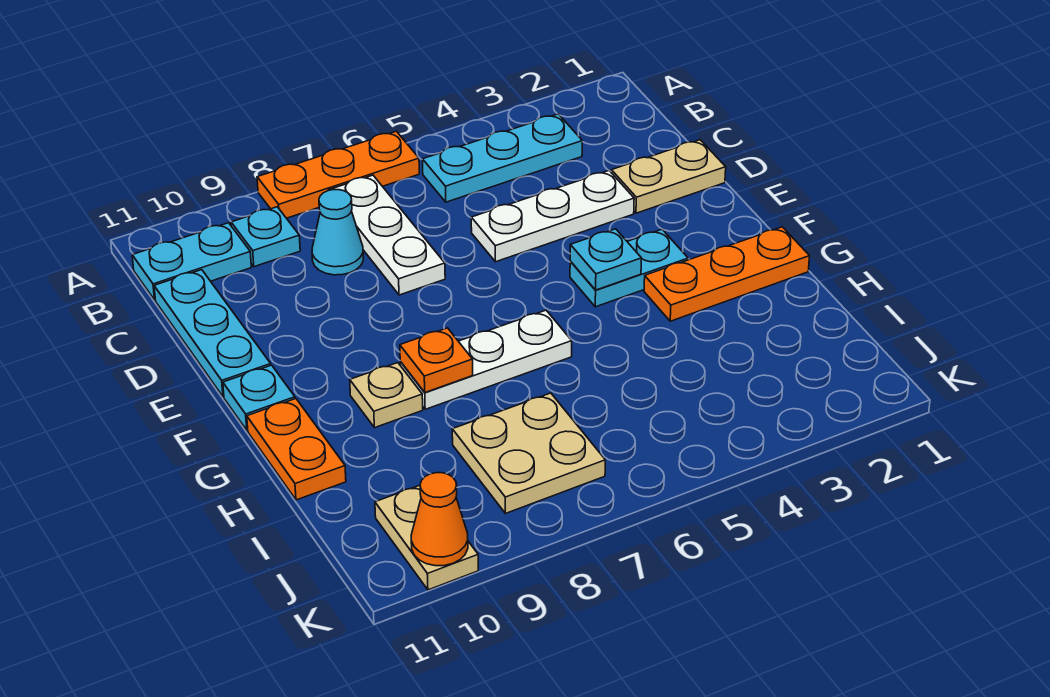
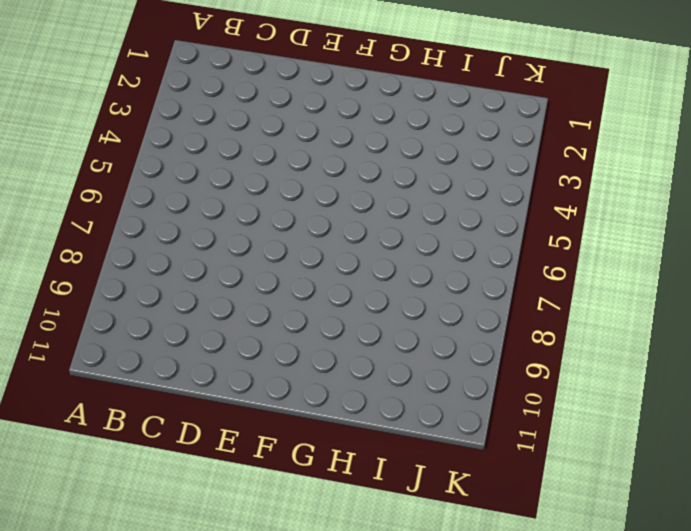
none -> orange 1x3 plate [257,131,419,218]
none -> cyan 1x3 plate [422,114,582,202]
none -> white 1x3 plate [328,175,445,295]

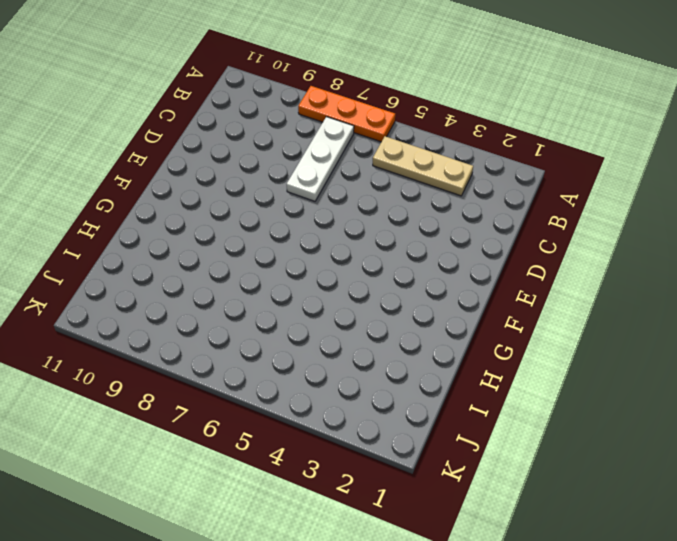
tan 1x3 plate [373,136,473,196] -> cyan 1x3 plate [422,114,582,202]
none -> cyan 1x1 plate [231,207,300,267]
none -> cyan 1x2 plate [132,223,251,300]
none -> cyan 1x1 cone [312,190,363,275]

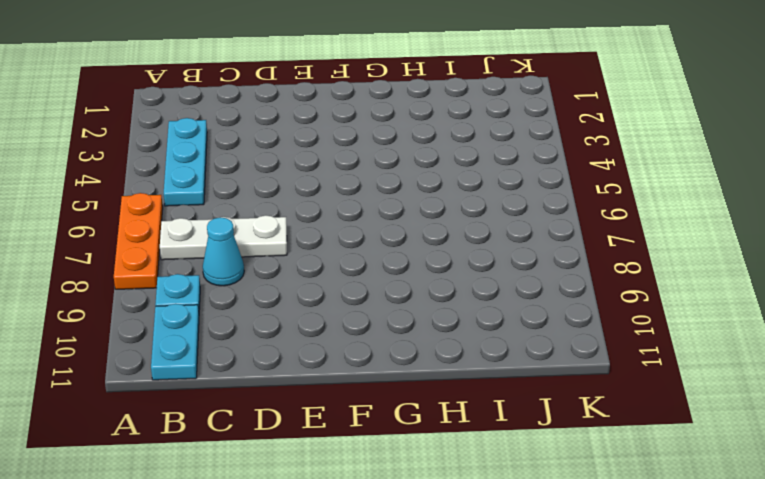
none -> cyan 1x3 plate [154,270,271,397]
none -> tan 1x2 plate [611,140,726,213]
none -> white 1x3 plate [471,171,634,262]

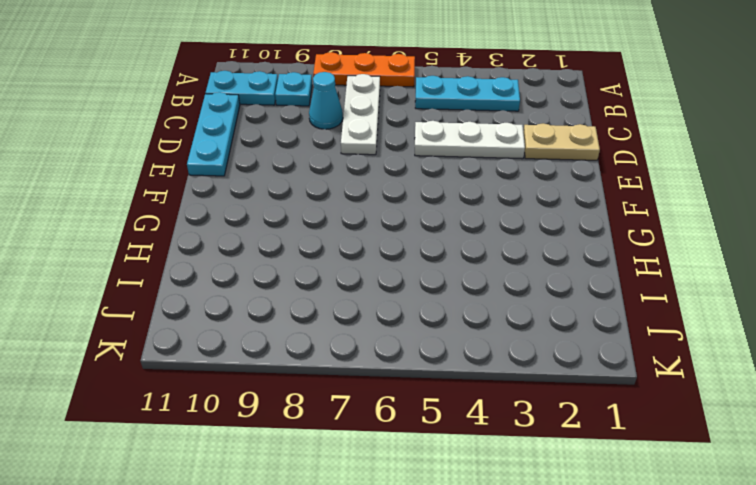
none -> cyan 1x2 plate [570,229,688,307]
none -> cyan 1x1 plate [223,365,295,430]
none -> orange 1x3 plate [644,227,810,321]

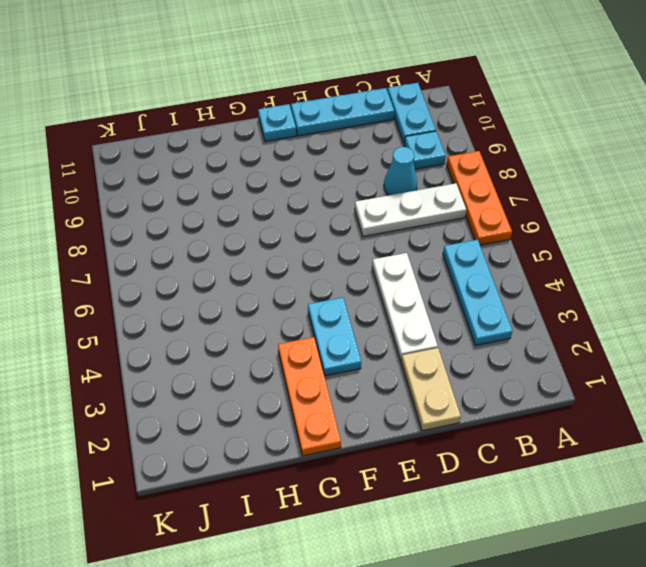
none -> white 1x3 plate [400,310,572,409]
none -> tan 1x1 plate [350,363,423,428]
none -> orange 1x2 plate [247,399,346,500]

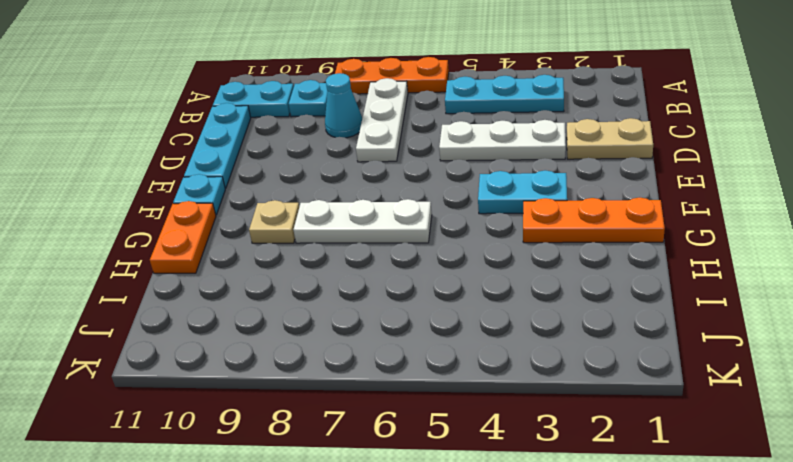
none -> tan 2x2 plate [452,393,605,513]
none -> tan 1x2 plate [375,485,478,590]
none -> cyan 1x1 plate [570,229,642,290]

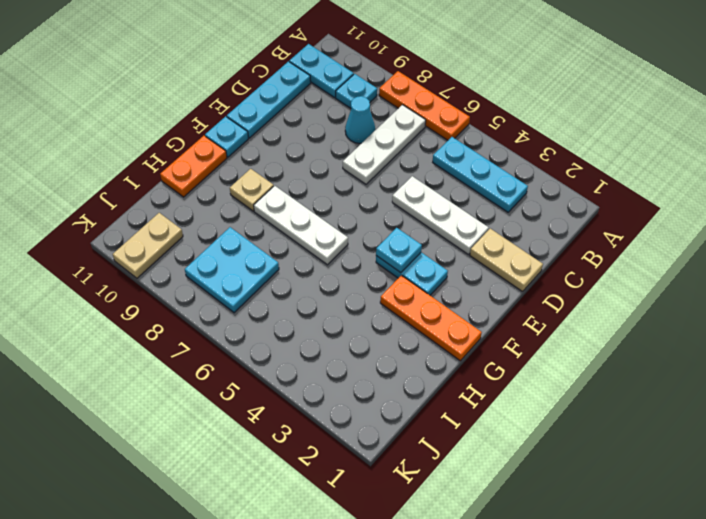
cyan 2x2 plate [185,227,279,313] -> tan 2x2 plate [452,393,605,513]
none -> orange 1x1 plate [400,328,473,392]
none -> orange 1x1 cone [411,473,468,566]

